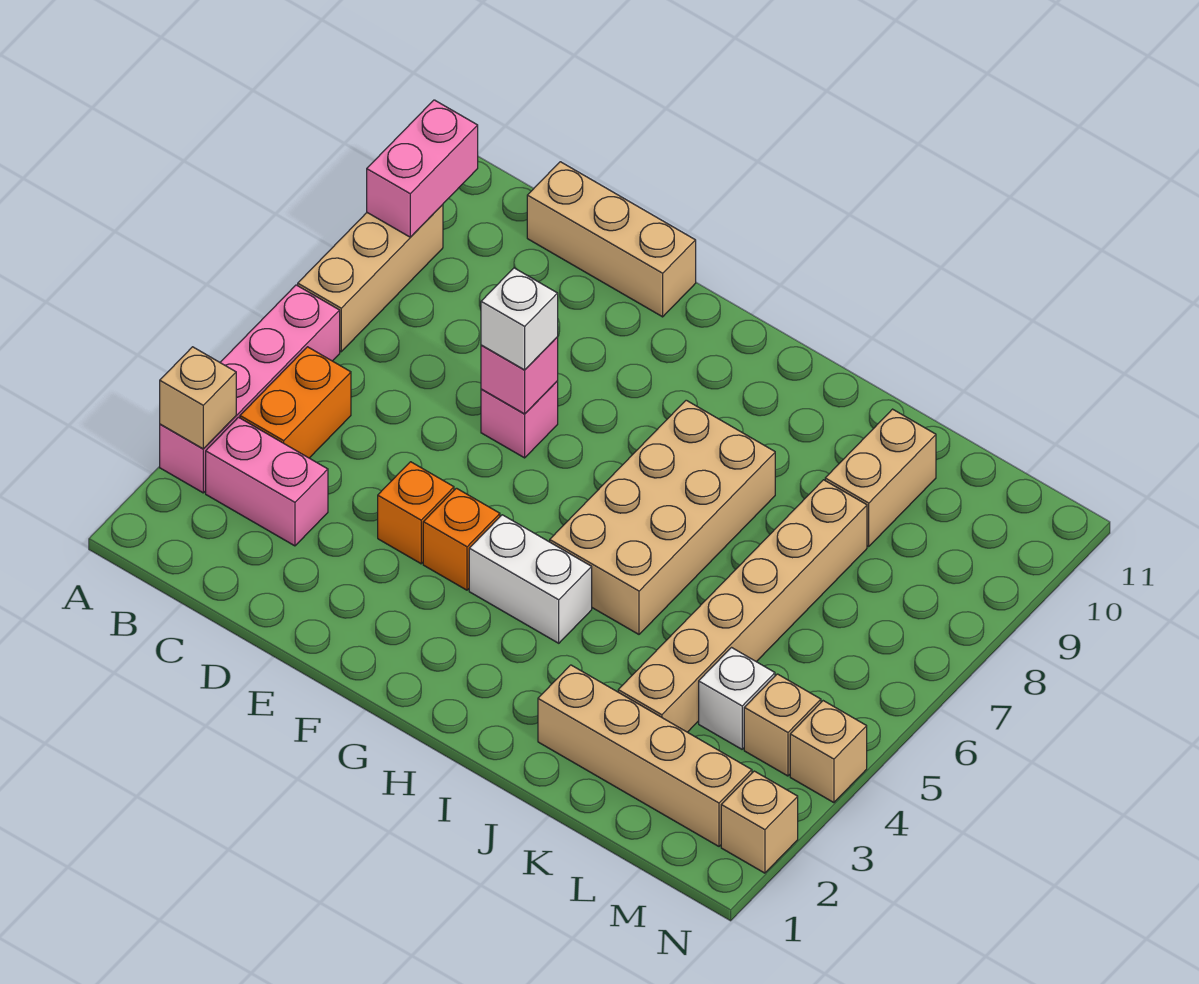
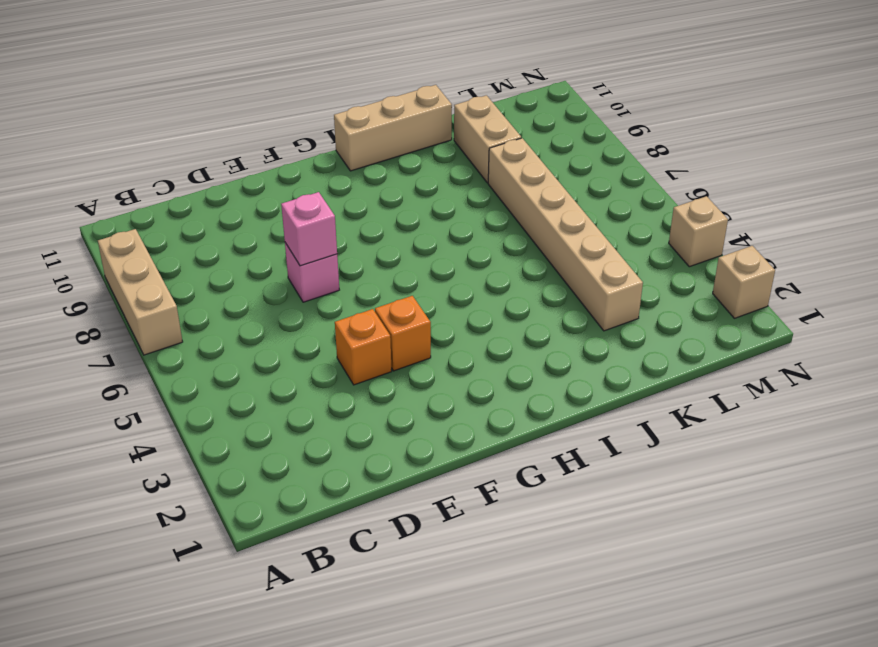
tan 1x3 brick [334,85,452,171] -> tan 1x3 brick moved to [527,162,696,317]
none -> pink 1x4 brick [160,285,340,493]
none -> pink 1x2 brick [206,417,328,546]
none -> orange 1x2 brick [240,347,351,458]

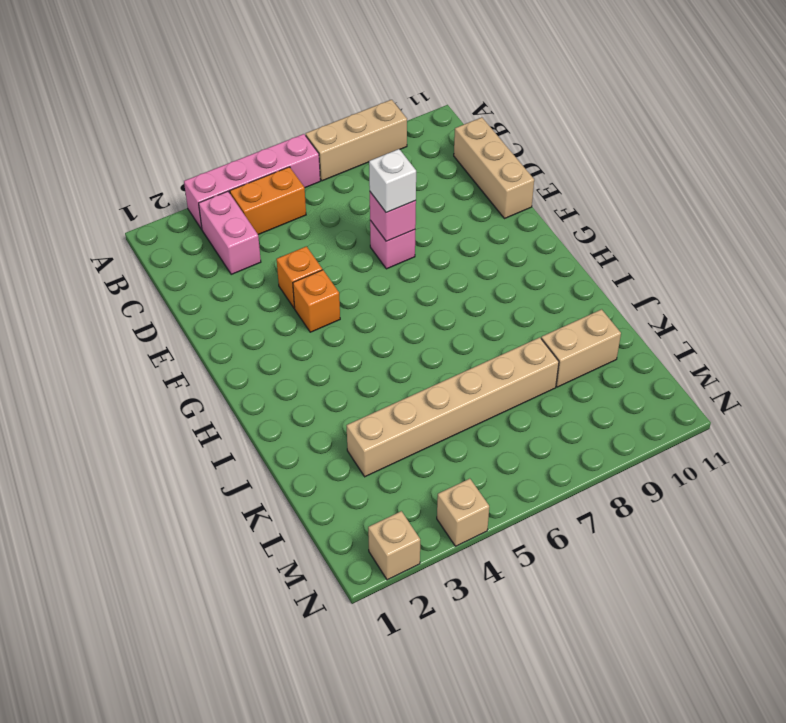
none -> white 1x2 brick [469,515,592,643]
none -> tan 2x4 brick [550,400,775,634]
none -> tan 1x4 brick [538,665,752,846]

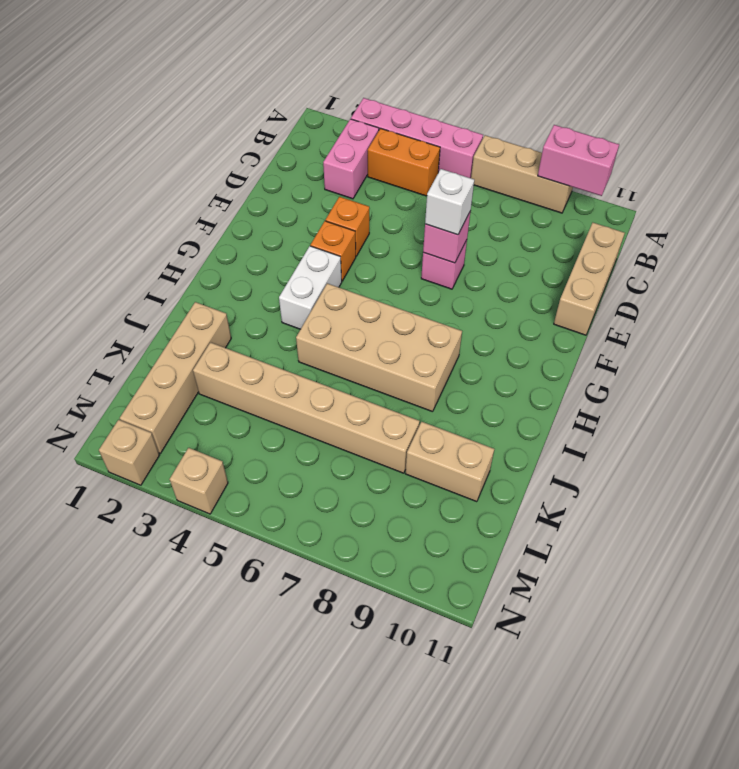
none -> white 1x1 brick [699,648,775,749]
none -> tan 1x1 brick [744,674,821,776]
none -> tan 1x1 brick [160,347,236,449]

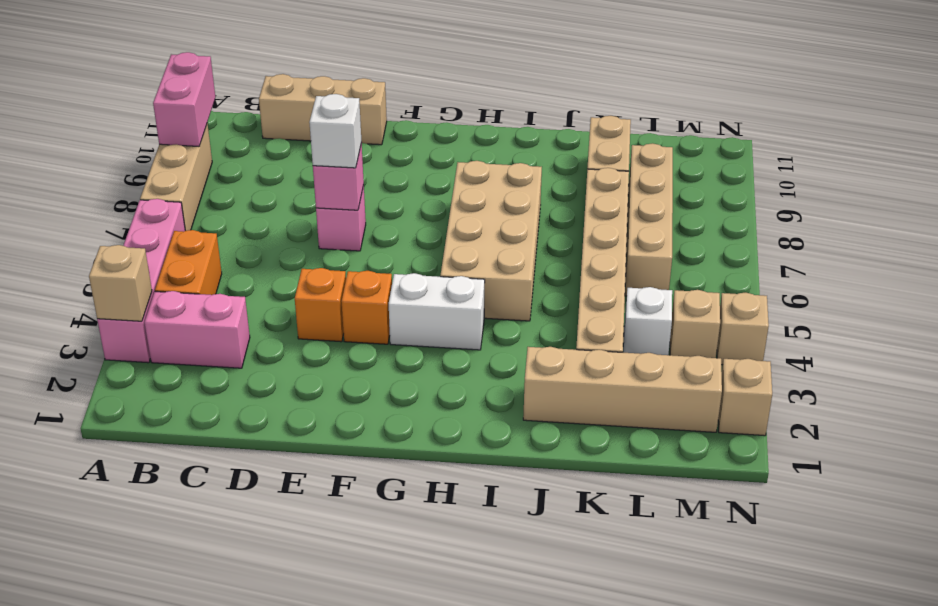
tan 1x4 brick [625,143,673,296] -> none

